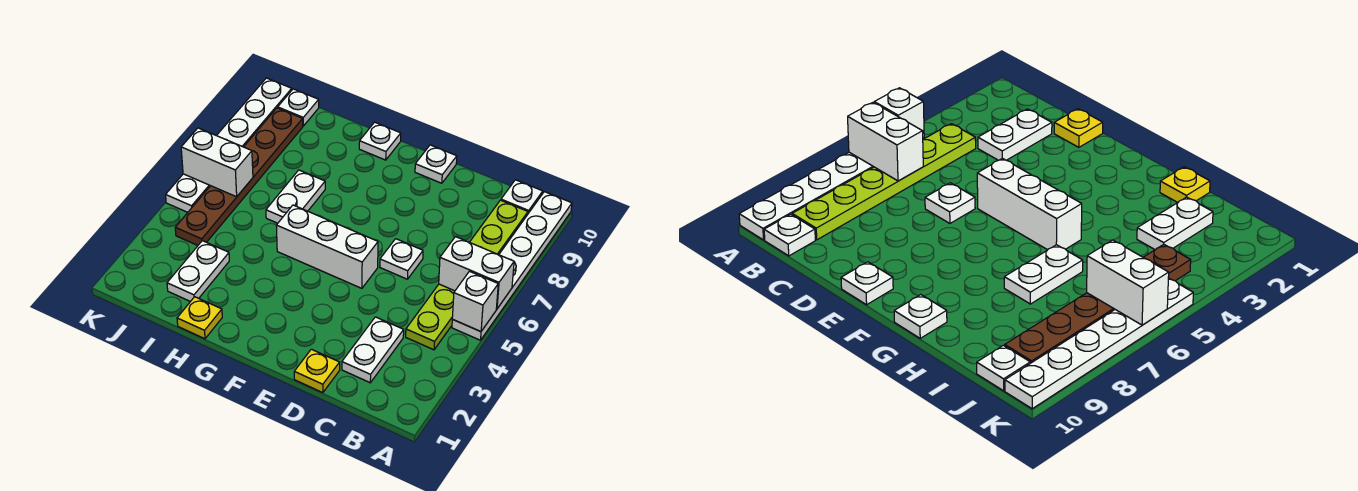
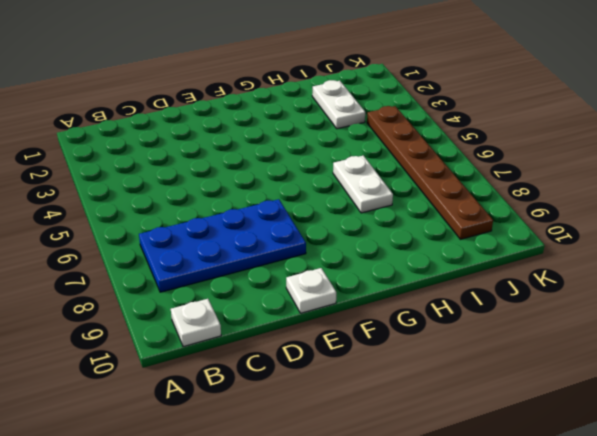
blue 2x4 plate [139,199,306,292] -> lime 1x6 plate [406,200,528,350]
none -> white 1x6 plate [452,192,572,340]
none -> white 1x2 plate [342,317,404,383]
none -> yellow 1x1 plate [294,349,340,393]

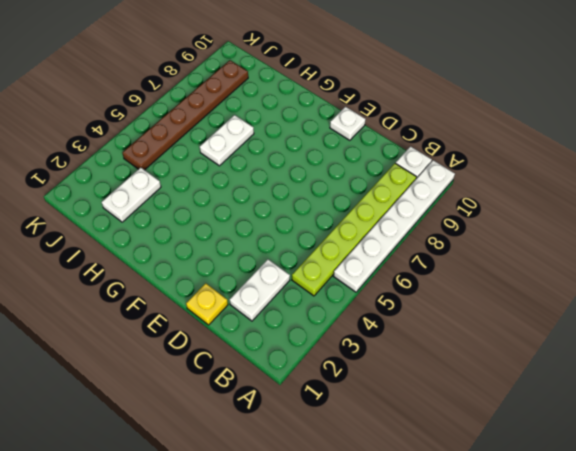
none -> white 1x1 plate [380,239,423,279]
none -> white 1x3 brick [276,205,378,288]
none -> white 1x1 plate [359,122,401,160]

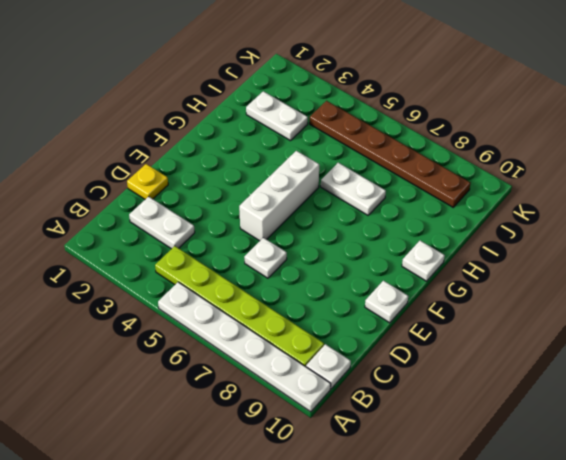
none -> yellow 1x1 plate [177,297,222,339]
none -> white 1x1 plate [278,89,319,126]
none -> white 1x6 plate [166,78,292,212]

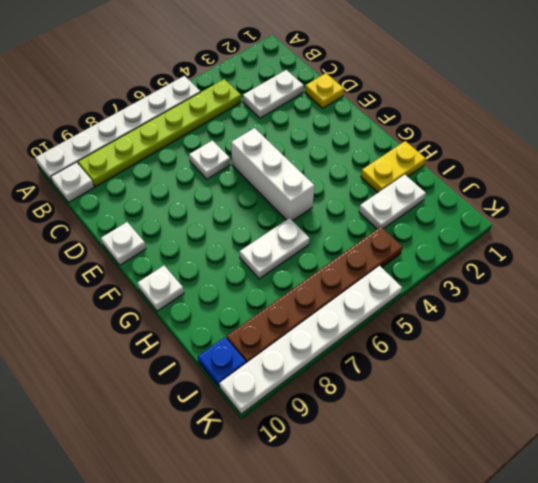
yellow 1x2 plate [361,141,426,192] -> yellow 1x1 plate [177,297,222,339]
blue 1x1 plate [198,337,246,387] -> white 1x1 plate [278,89,319,126]
none -> white 1x1 brick [452,271,498,332]
none -> white 1x2 brick [439,237,514,309]
none -> white 1x2 brick [181,128,253,197]

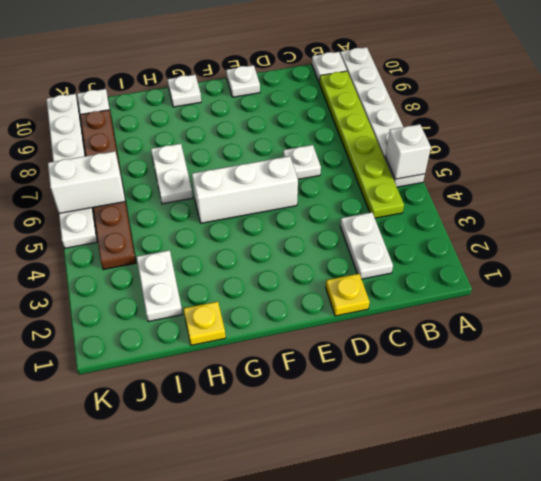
none -> white 1x2 brick [439,237,514,309]

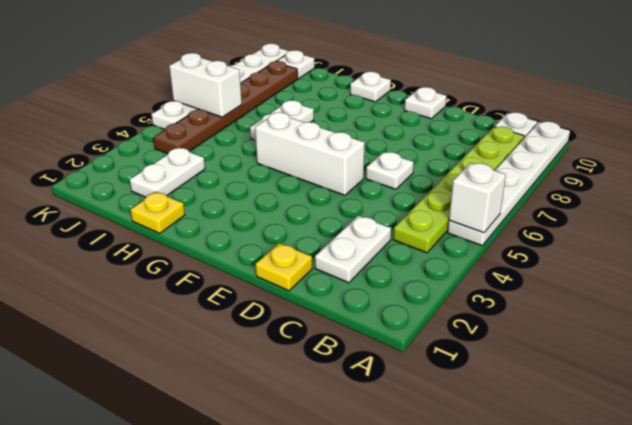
none -> white 1x2 brick [439,237,514,309]

